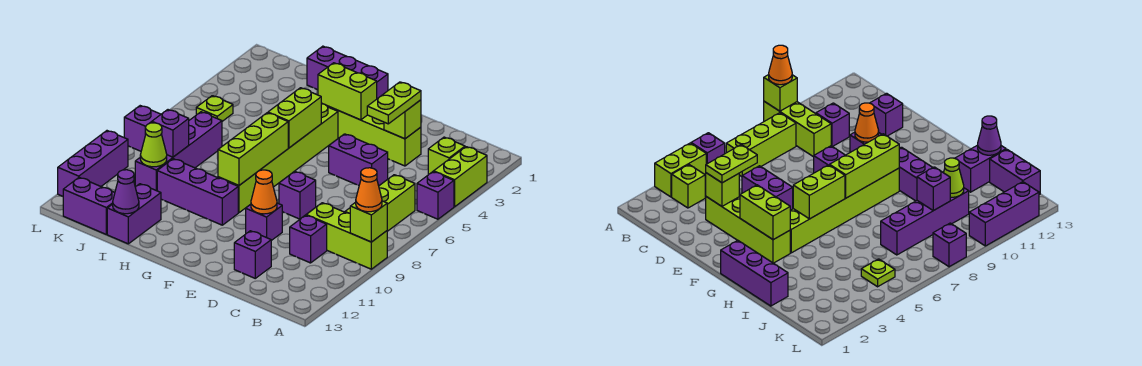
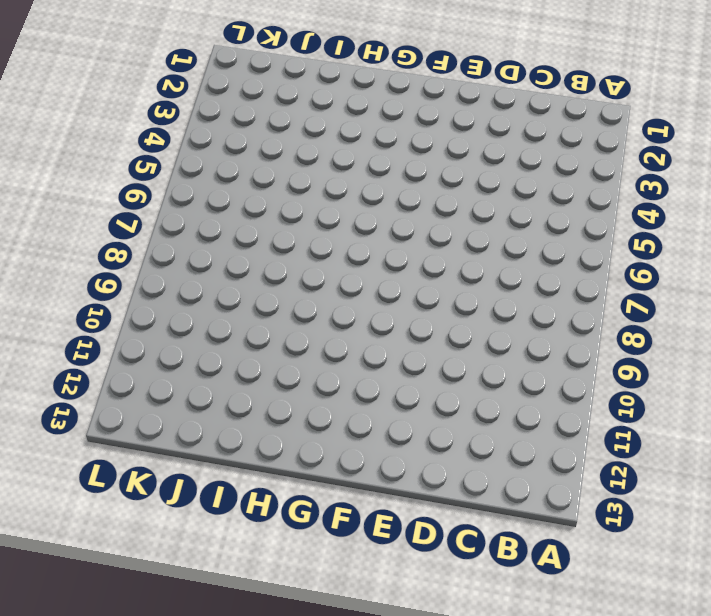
none -> lime 1x2 brick [434,147,487,207]
none -> purple 1x1 brick [417,172,454,219]
none -> lime 1x3 brick [306,203,387,269]
none -> lime 1x1 brick [428,137,465,175]

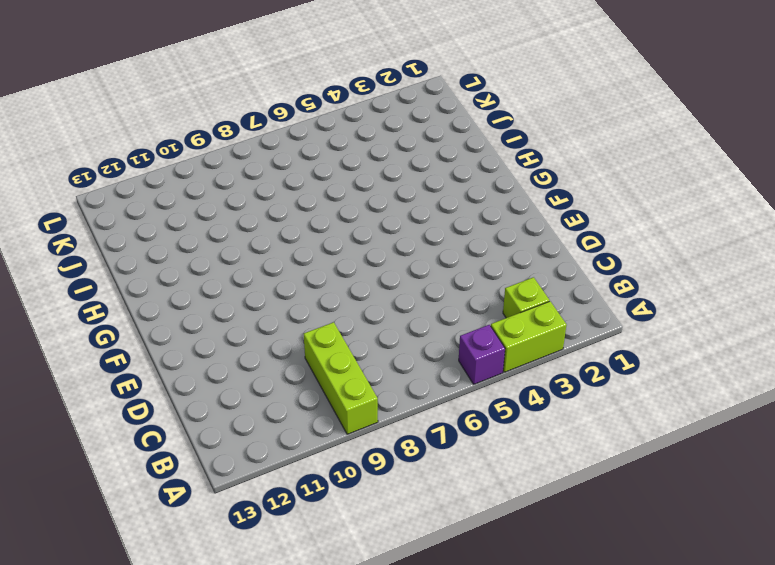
none -> lime 1x3 brick [345,175,415,231]
none -> purple 1x1 brick [290,215,327,263]
none -> lime 1x4 brick [326,105,421,166]
none -> purple 1x2 brick [329,134,388,186]

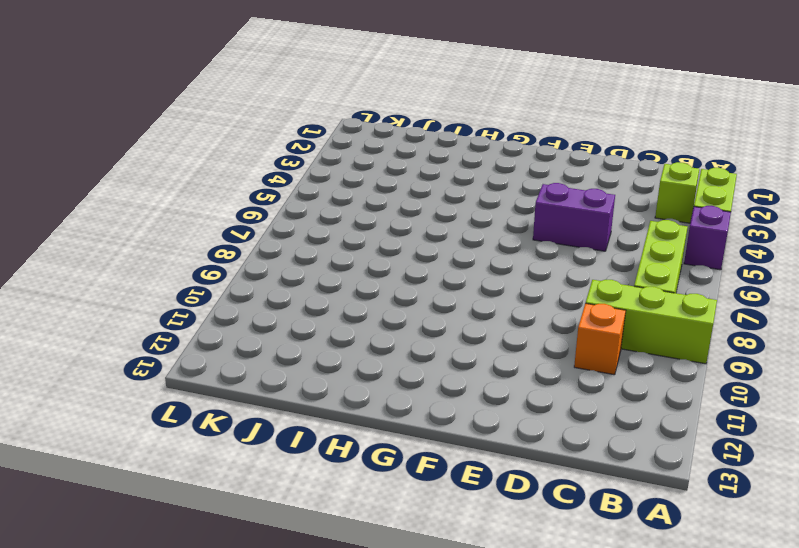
orange 1x1 brick [574,303,626,375] -> purple 1x1 brick [290,215,327,263]
none -> lime 1x4 brick [326,105,421,166]
none -> purple 1x1 brick [234,231,271,278]
none -> purple 1x1 brick [279,171,316,219]
none -> purple 1x1 brick [246,203,282,241]

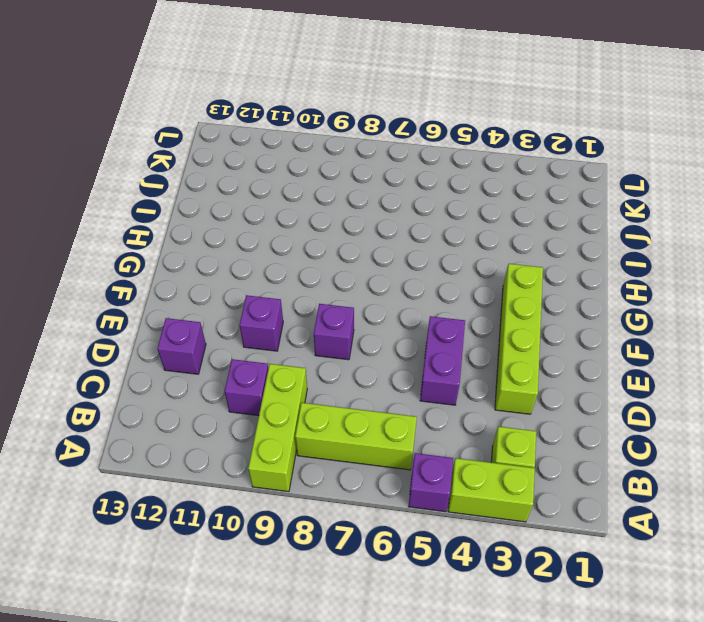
none -> purple 1x3 brick [307,46,388,99]
none -> lime 1x6 brick [218,104,338,213]
none -> purple 1x3 brick [157,159,238,225]
none -> purple 1x2 brick [107,184,161,244]

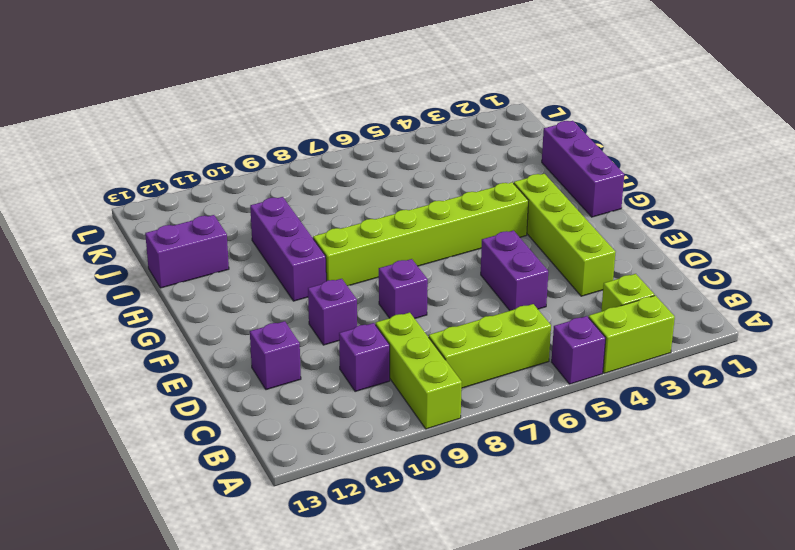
none -> purple 1x4 brick [135,112,222,191]
none -> purple 1x2 brick [63,177,115,234]
none -> lime 1x1 plate [196,96,233,121]
none -> purple 1x1 brick [124,106,161,151]

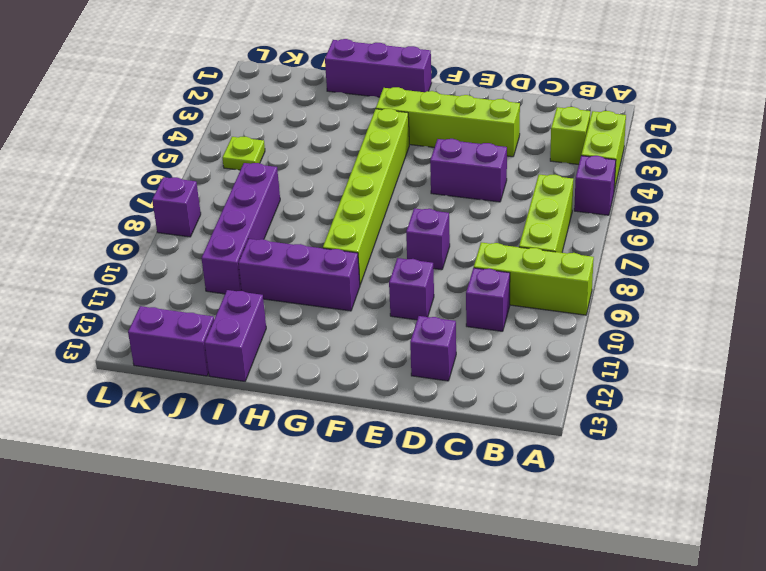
none -> purple 1x3 brick [58,131,128,196]
none -> lime 1x1 brick [350,201,387,242]
none -> lime 1x1 brick [384,100,421,139]
none -> orange 1x1 cone [251,170,277,214]

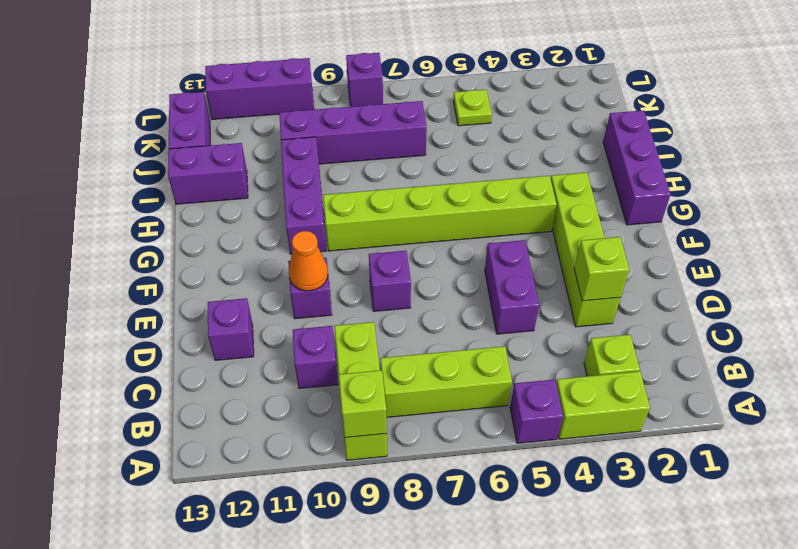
none -> lime 1x2 brick [318,63,377,120]
none -> lime 1x2 brick [268,88,322,148]
none -> lime 1x3 brick [218,113,288,185]
none -> purple 1x1 cone [113,170,139,214]

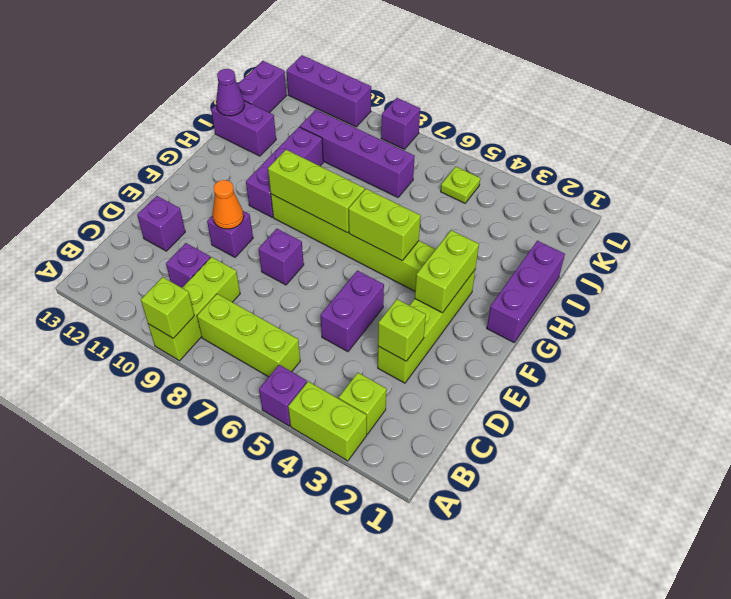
none -> purple 1x1 brick [152,110,189,157]
none -> lime 1x1 cone [140,123,167,167]
none -> orange 1x1 cone [356,168,382,212]
none -> lime 1x2 plate [367,82,421,124]

